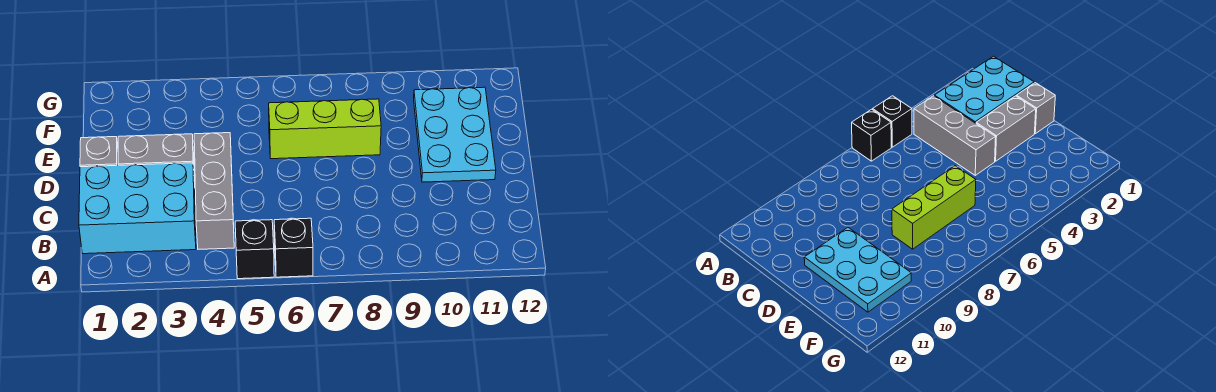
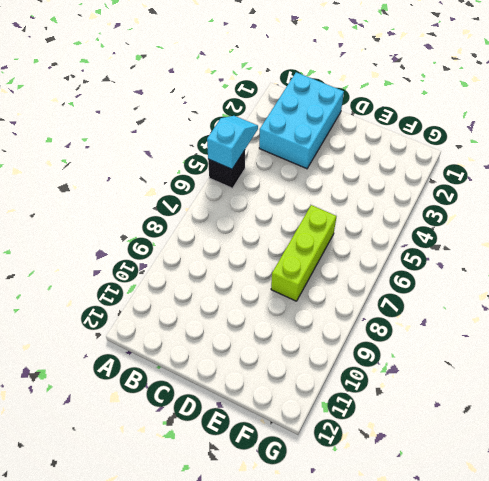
cyan 1x2 slope [207,116,258,169] -> none
none -> black 1x1 brick [274,218,313,277]
none -> grey 1x3 brick [194,133,234,249]

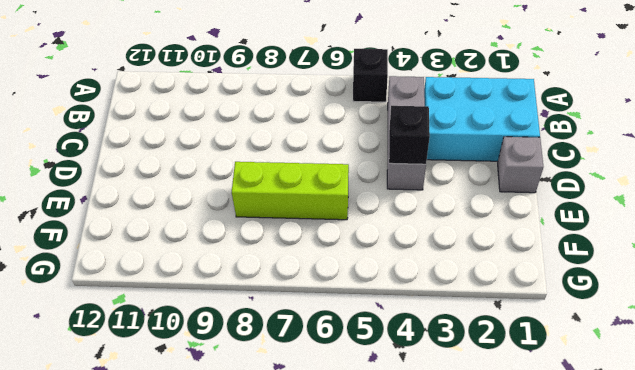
black 1x1 brick [389,106,430,164] -> black 1x1 brick moved to [274,218,313,277]
none -> grey 1x2 brick [118,134,195,188]
none -> cyan 2x3 plate [414,87,496,182]

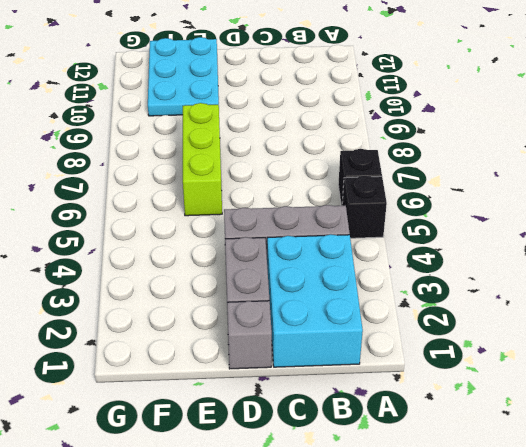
cyan 2x3 plate [148,37,219,116] -> cyan 2x3 plate turned to [414,87,496,182]

